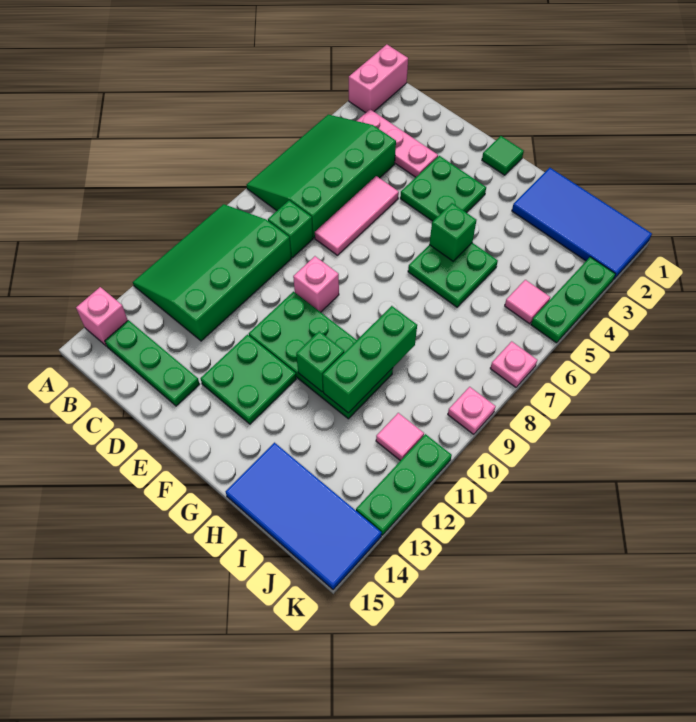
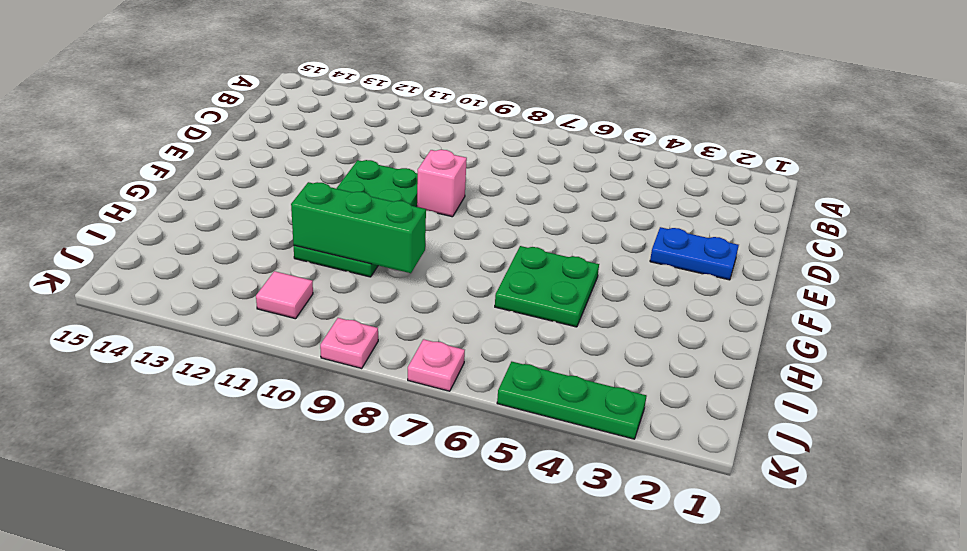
blue 1x2 plate [650,227,739,280] -> green 2x2 plate [400,156,486,221]
none -> pink 1x2 brick [349,45,408,113]
none -> green 3x4 slope [247,115,396,238]
none -> green 3x4 slope [133,204,291,341]

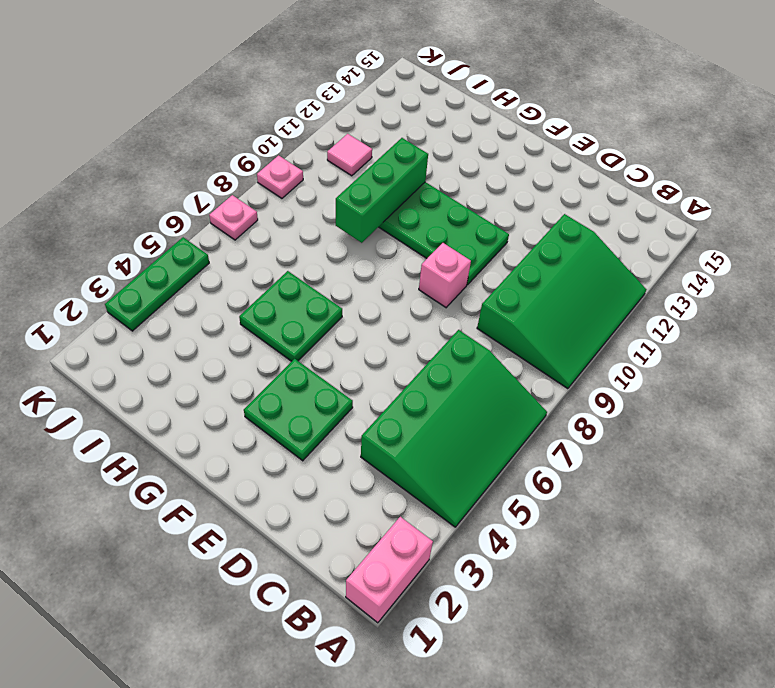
none -> pink 1x1 brick [76,287,128,346]
none -> pink 1x3 plate [357,109,438,177]
none -> green 1x3 plate [105,320,200,406]

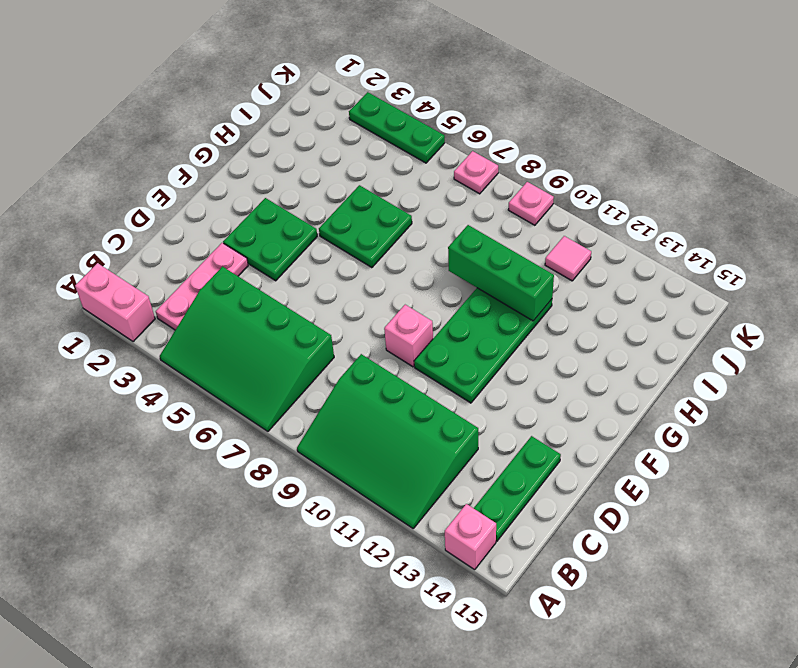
none -> green 1x1 brick [268,201,313,258]
none -> pink 1x3 tile [315,176,399,255]
none -> green 2x2 plate [201,335,296,424]

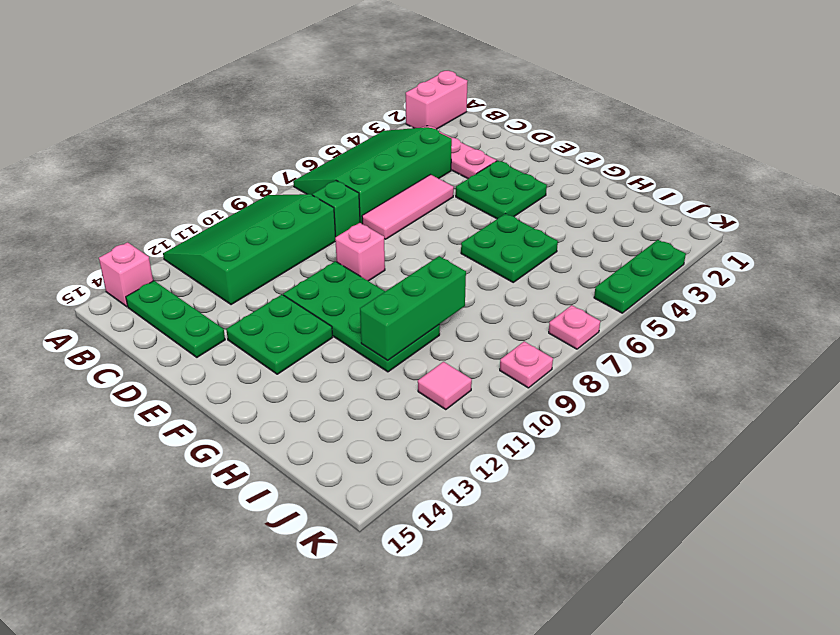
none -> green 1x1 tile [482,136,524,175]
none -> blue 2x4 tile [512,168,652,279]
none -> blue 2x4 tile [225,443,382,590]

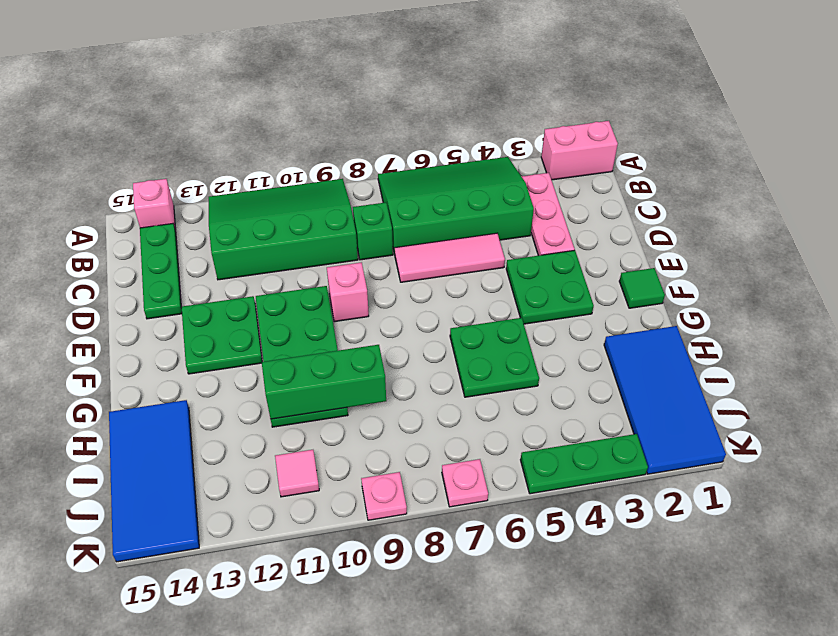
none -> pink 1x1 tile [505,280,550,324]
none -> green 1x3 plate [356,434,452,535]
none -> green 1x1 brick [429,203,476,261]

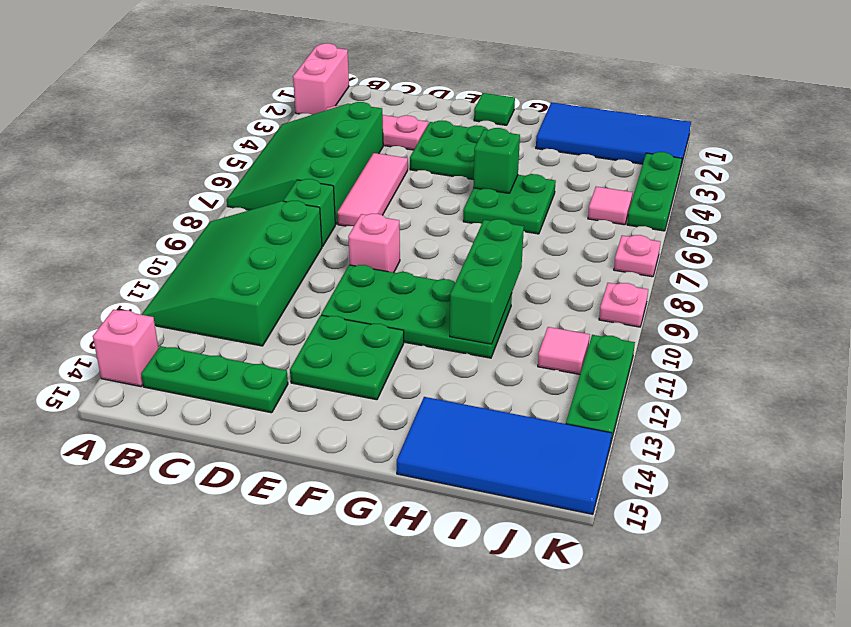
none -> green 1x1 brick [296,331,344,392]

